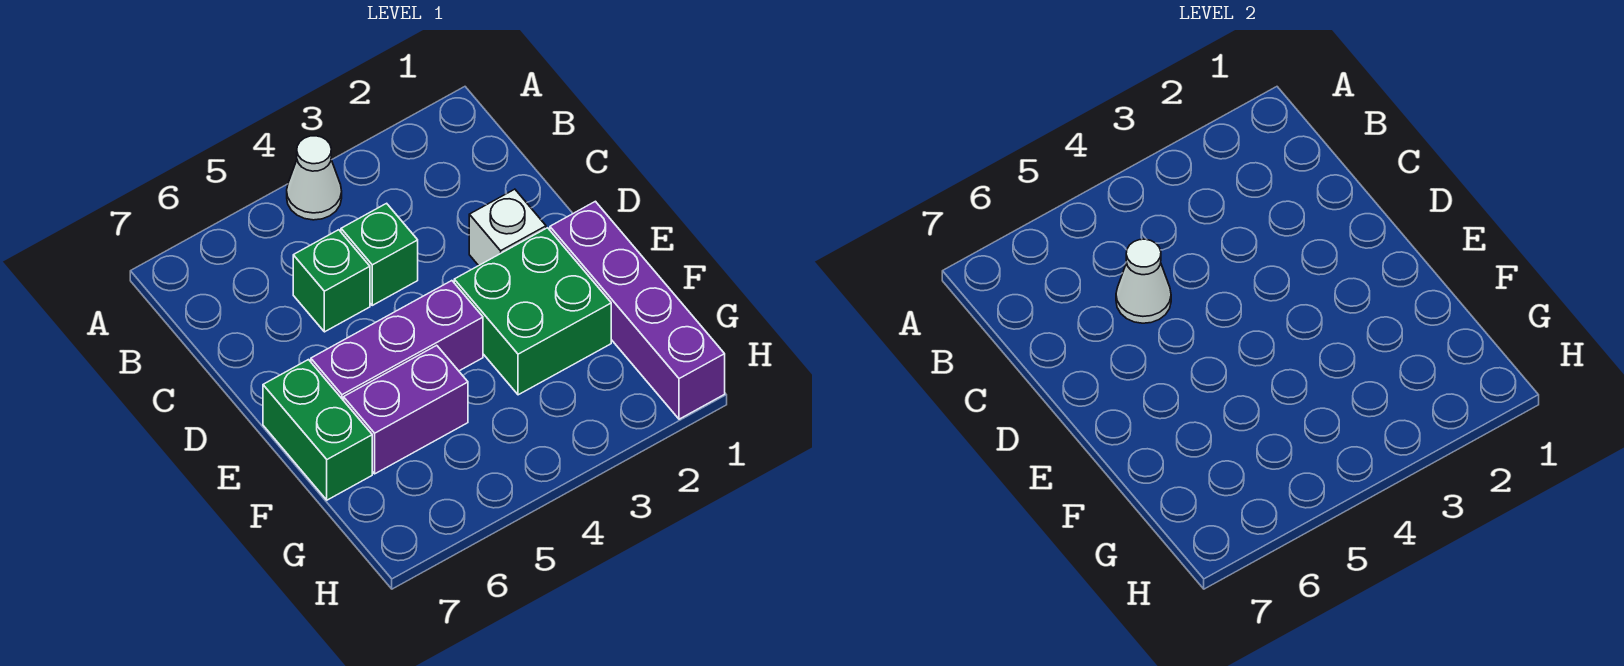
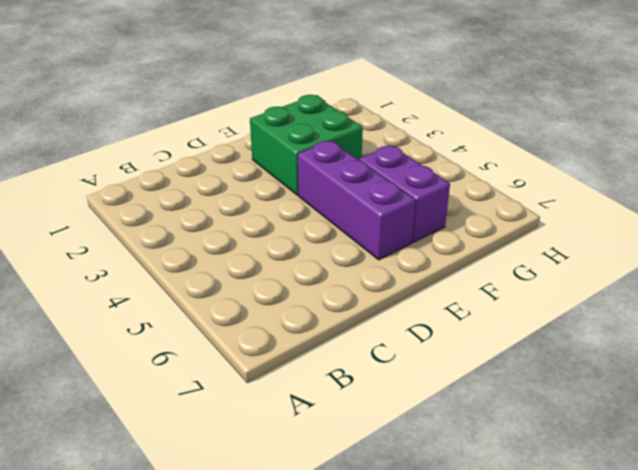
none -> white 1x1 cone [287,136,342,220]
none -> green 1x1 brick [341,203,418,305]

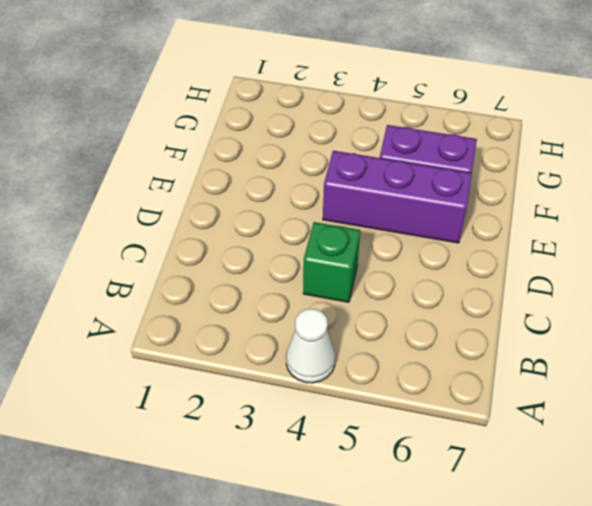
none -> green 1x1 brick [293,230,370,332]
none -> white 1x1 brick [469,189,546,266]

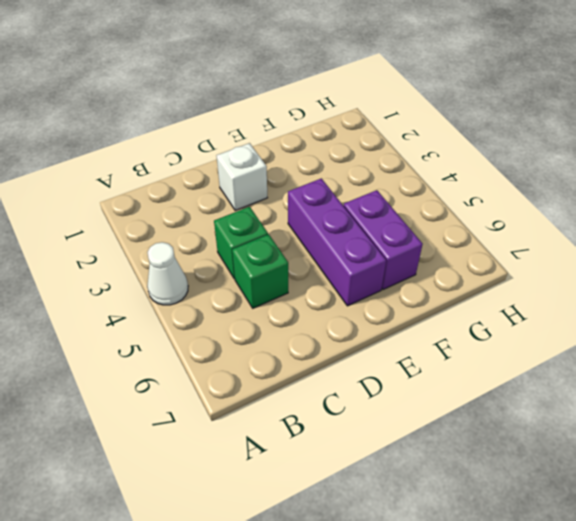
none -> purple 1x4 brick [550,201,725,419]
none -> green 2x2 brick [454,228,611,395]

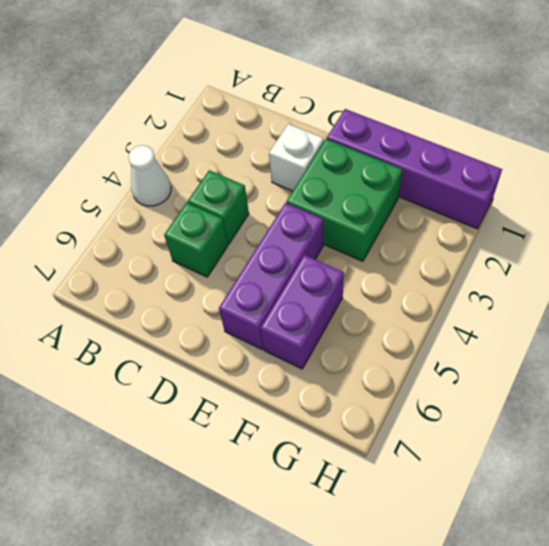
none -> green 1x2 brick [263,360,372,500]
none -> white 1x1 cone [1116,239,1171,323]

